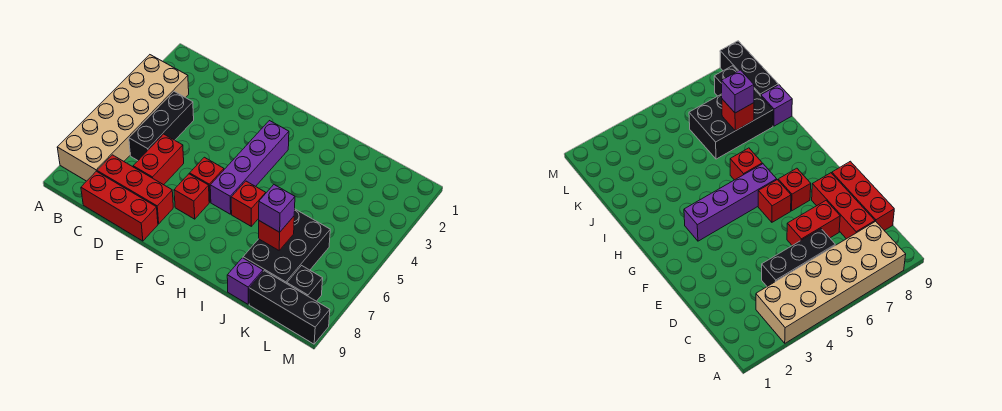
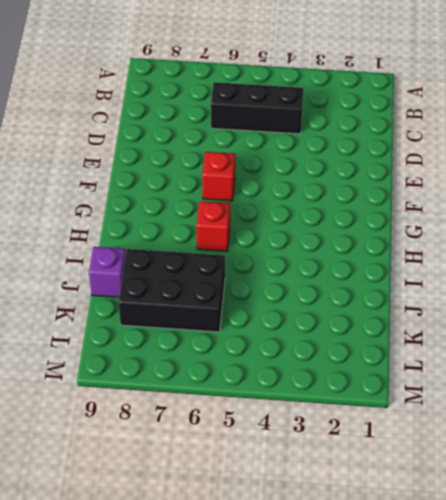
none -> tan 2x6 brick [57,55,189,181]
none -> red 1x3 brick [97,155,173,224]
none -> red 1x3 brick [81,171,158,241]

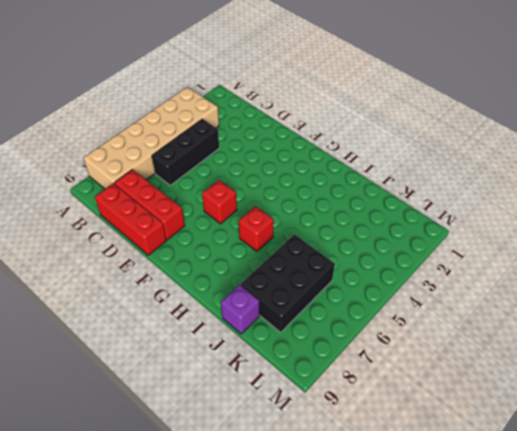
none -> red 1x2 brick [133,134,184,185]
none -> red 1x1 brick [174,174,209,219]
none -> purple 1x4 brick [210,121,289,214]

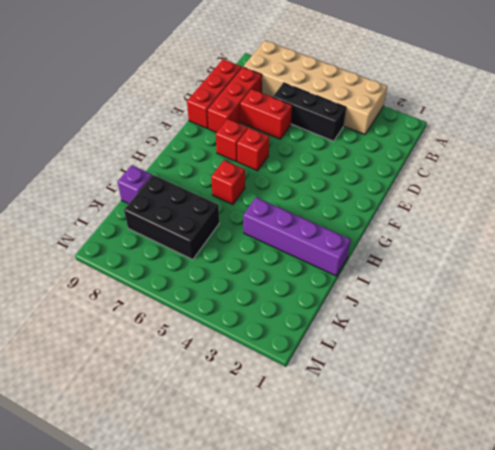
purple 1x4 brick [243,197,351,276] -> purple 1x4 brick moved to [210,121,289,214]
none -> black 1x3 brick [249,271,330,344]
none -> black 1x1 brick [287,266,323,301]
none -> red 1x1 brick [259,216,294,250]

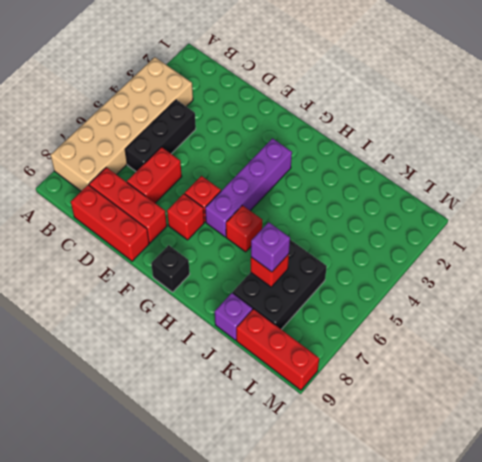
black 1x1 brick [151,245,190,292] -> black 1x1 brick moved to [287,266,323,301]
red 1x3 brick [236,309,319,390] -> black 1x3 brick [249,271,330,344]

